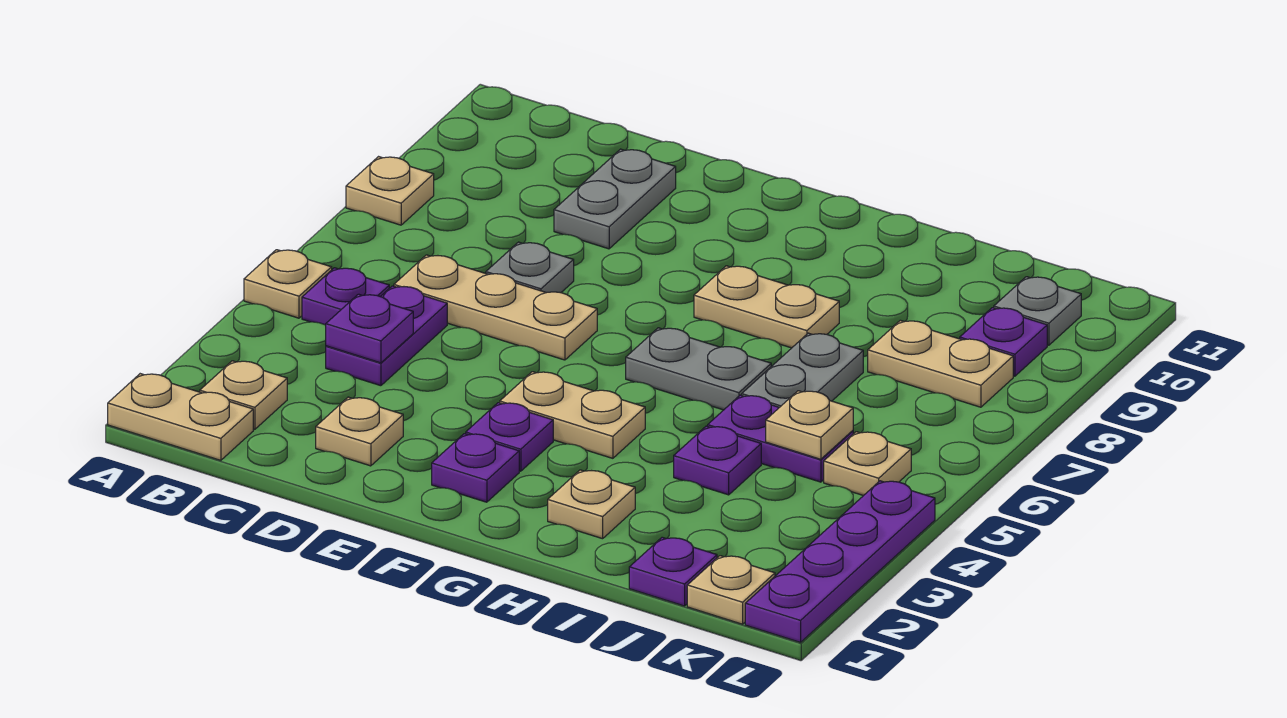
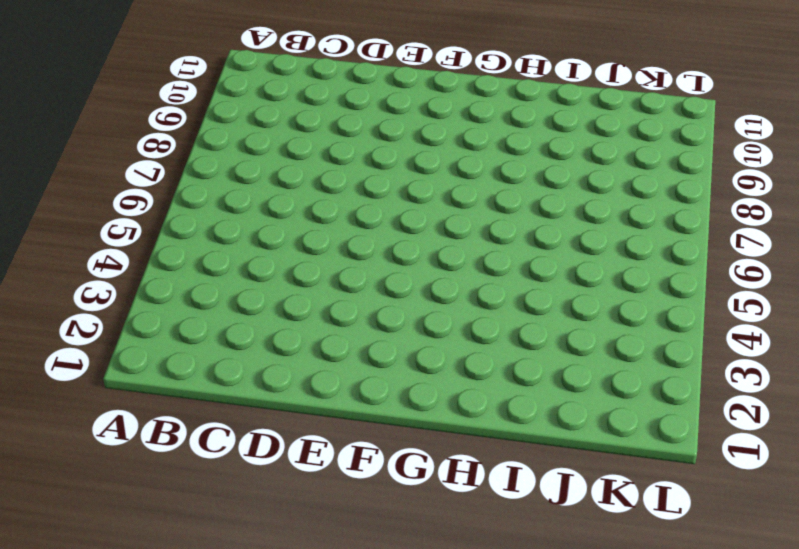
none -> tan 1x2 plate [108,374,253,460]
none -> tan 1x1 plate [244,250,332,318]
none -> tan 1x1 plate [346,157,434,225]

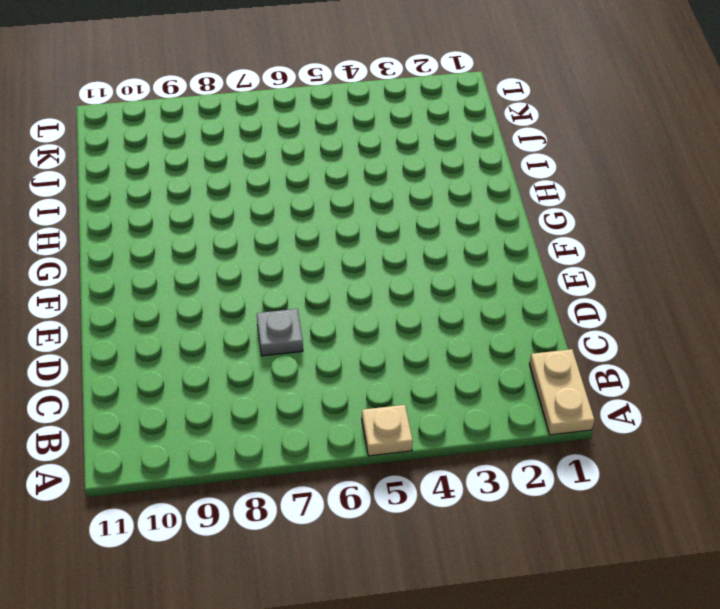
none -> tan 1x1 plate [346,157,434,225]
none -> tan 1x1 plate [200,361,287,429]
none -> purple 1x1 plate [302,268,389,325]

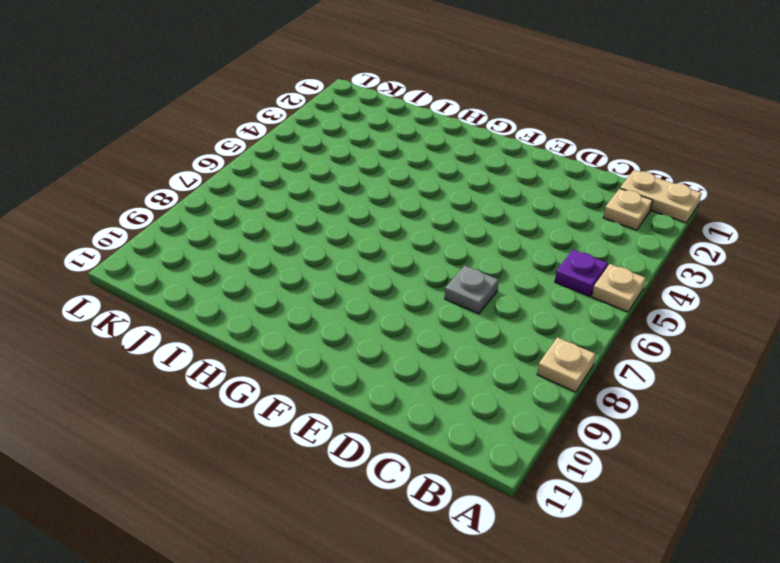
none -> purple 1x2 plate [326,286,447,386]
none -> tan 1x3 plate [394,255,597,360]
none -> tan 1x1 plate [316,397,403,466]

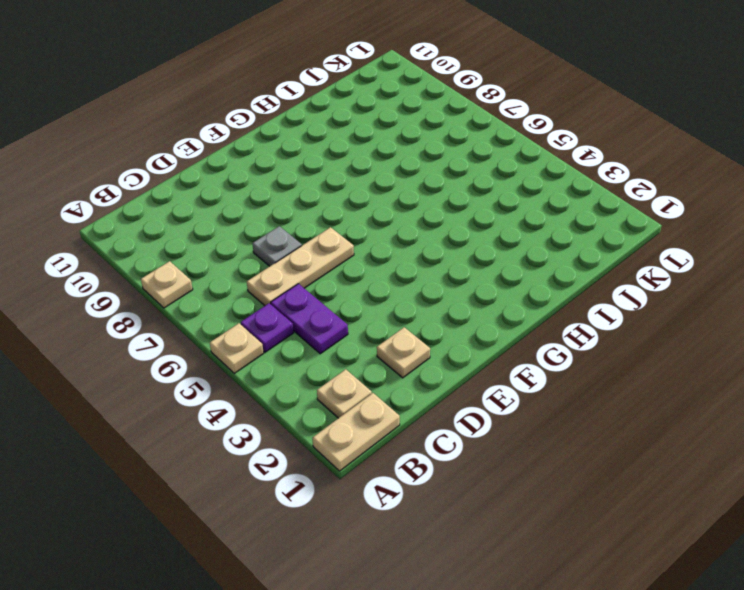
none -> grey 1x2 plate [554,149,676,249]
none -> purple 1x1 plate [432,434,519,502]
none -> purple 1x1 plate [466,403,553,471]

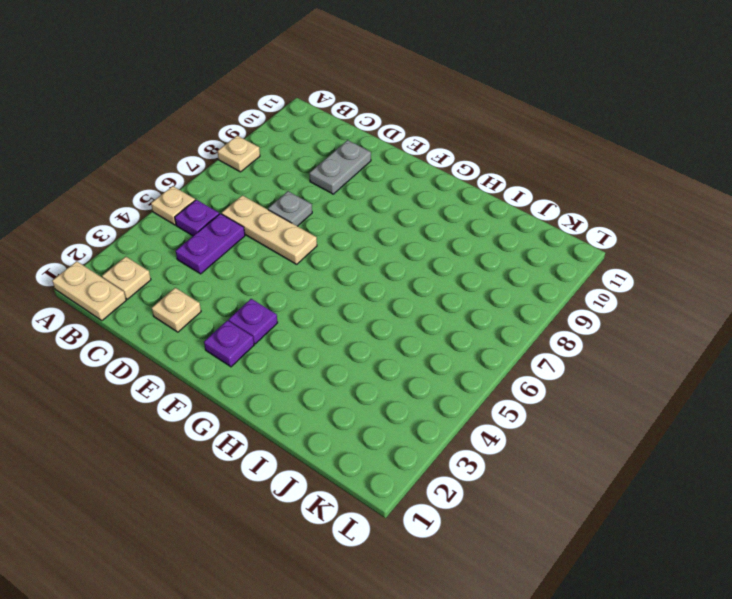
none -> tan 1x2 plate [500,372,645,458]
none -> grey 1x2 plate [626,328,771,410]
none -> tan 1x2 plate [694,266,839,348]

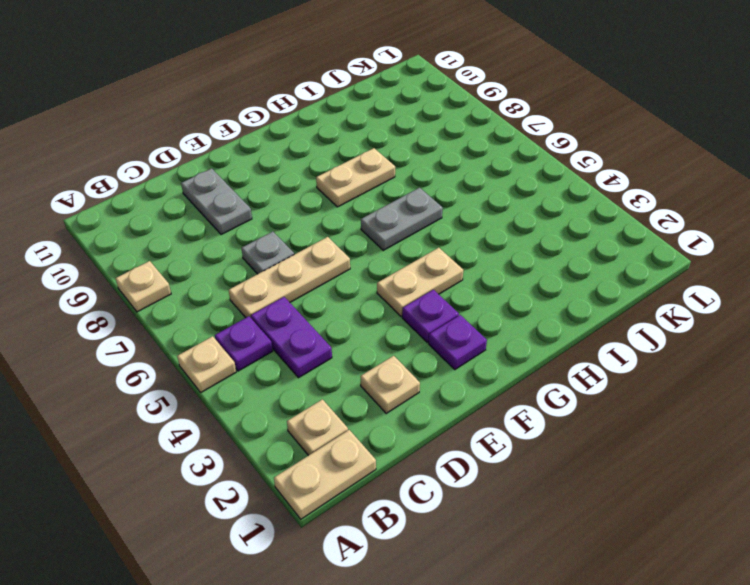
none -> tan 1x1 plate [548,470,635,539]
none -> purple 1x1 plate [674,426,761,495]
none -> purple 1x2 plate [708,395,853,482]

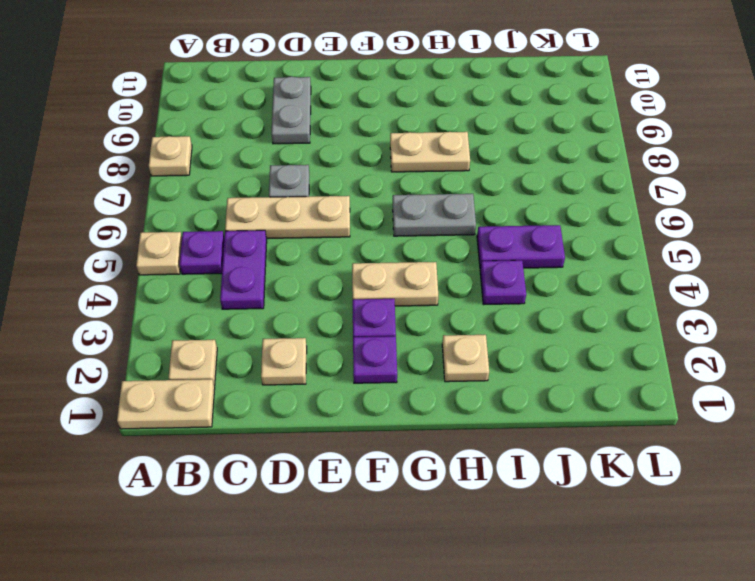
none -> grey 1x2 plate [742,333,863,407]
none -> purple 1x1 plate [629,537,717,606]
none -> tan 1x2 plate [868,320,1013,407]

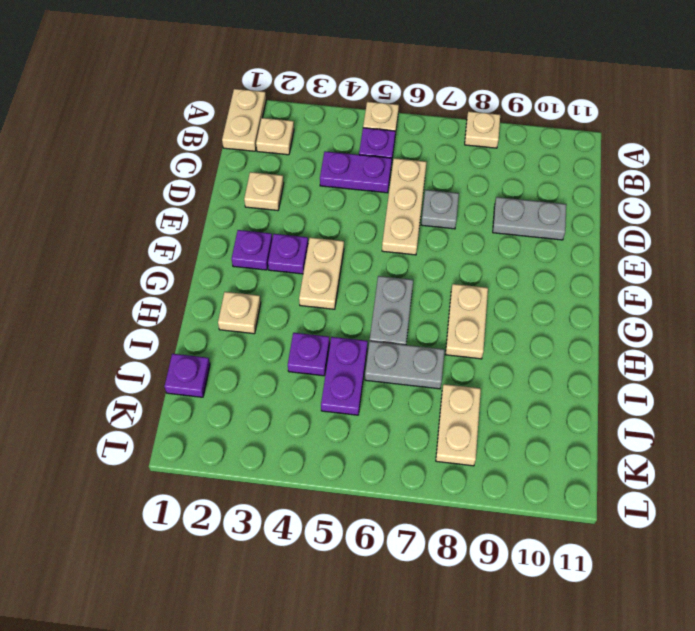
none -> tan 1x1 plate [687,556,775,624]
none -> tan 1x1 plate [824,432,911,496]
none -> purple 1x1 plate [960,308,1047,376]

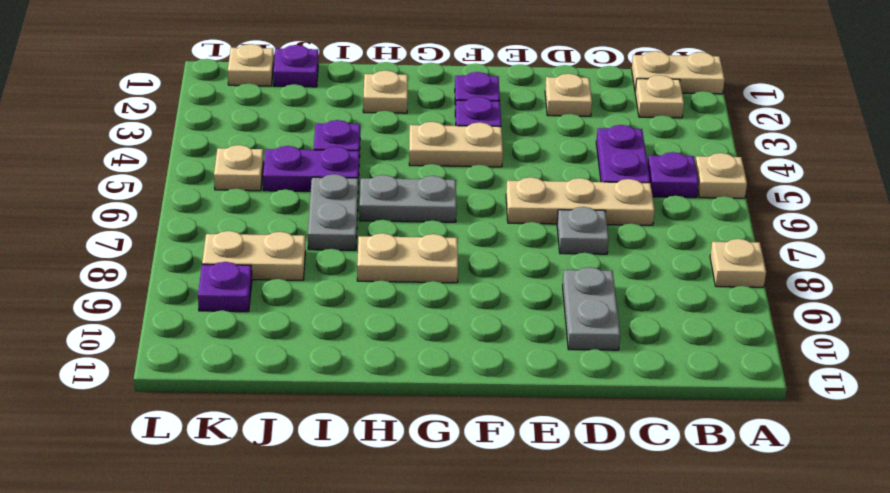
none -> grey 1x1 plate [994,277,1081,345]
none -> purple 1x4 plate [745,481,935,642]
none -> purple 1x1 plate [326,294,413,363]

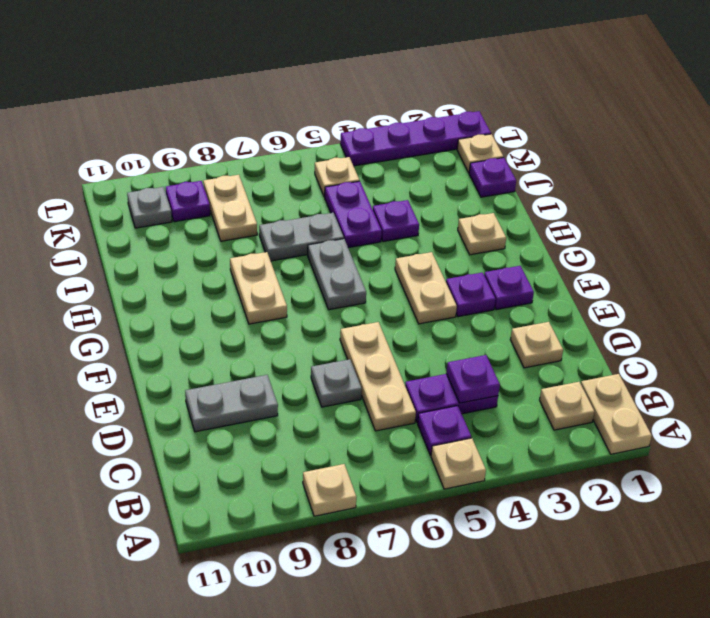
none -> tan 1x1 plate [766,391,853,459]

